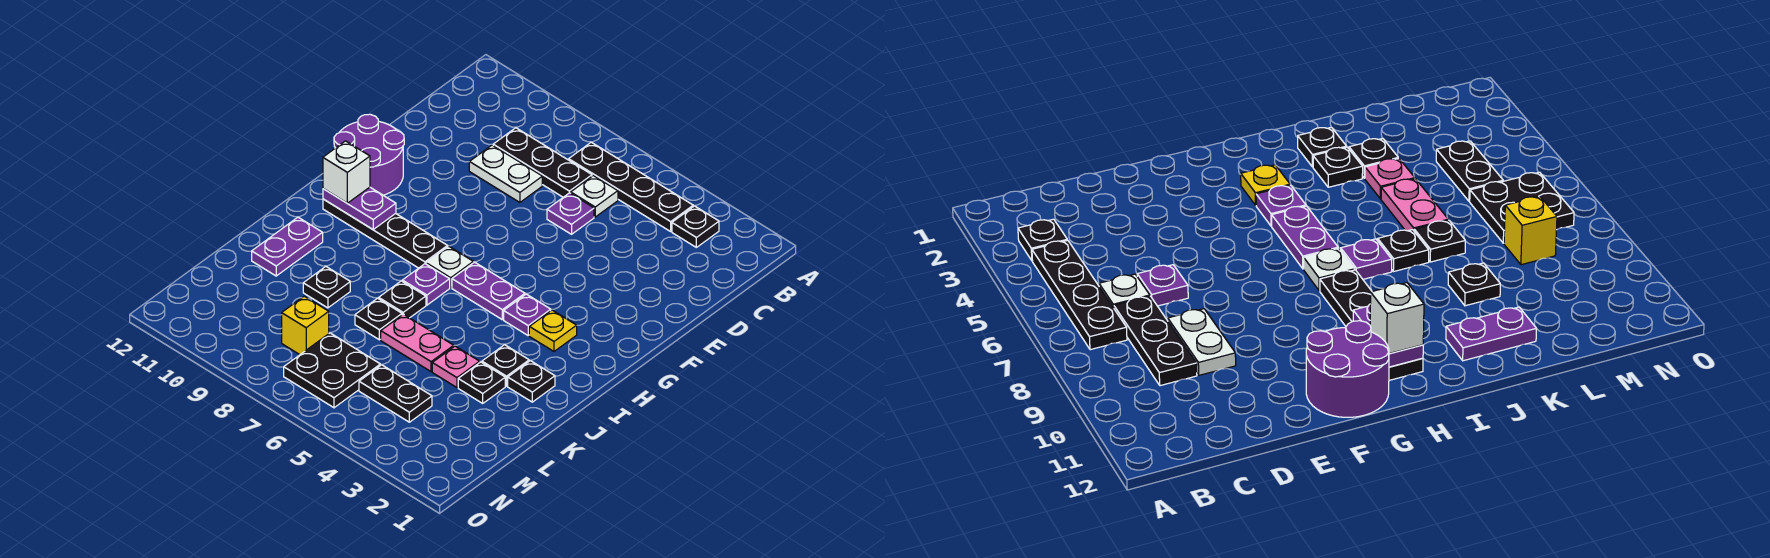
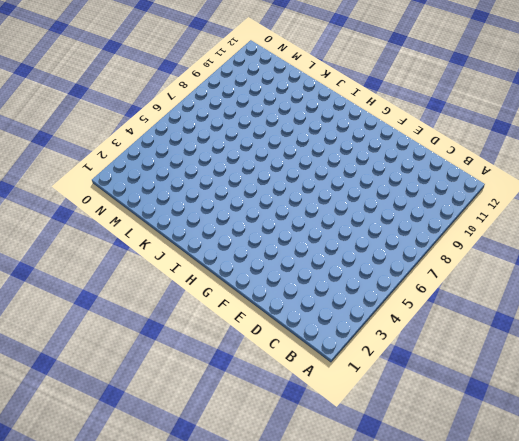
none -> black 1x1 plate [672,206,719,247]
none -> black 1x4 plate [569,142,693,231]
none -> white 1x1 plate [571,176,618,217]

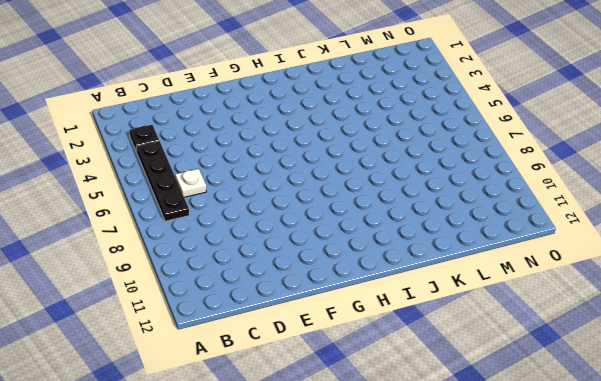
none -> black 1x3 plate [493,128,592,197]
none -> purple 1x1 plate [547,193,594,234]
none -> white 1x2 plate [469,145,542,202]

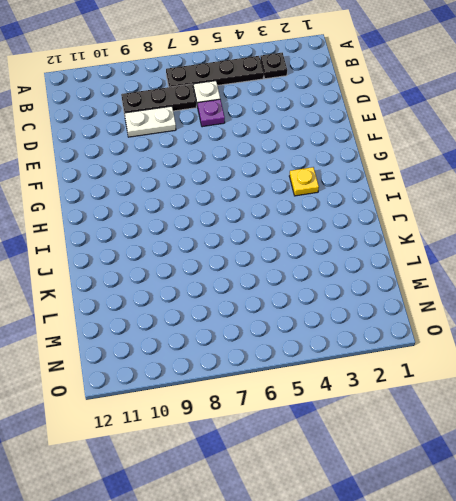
none -> purple 2x2 round brick [334,114,404,195]
none -> purple 1x1 plate [504,294,551,335]
none -> purple 1x2 plate [452,262,525,320]

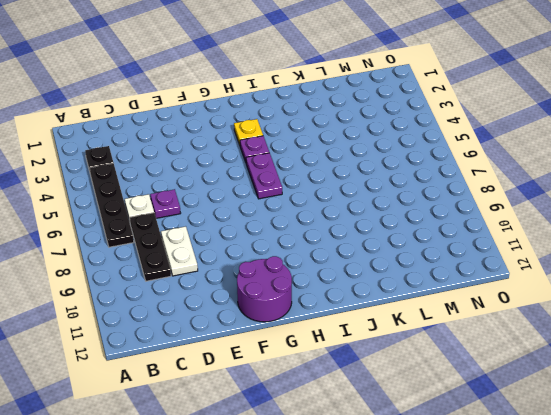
none -> white 1x1 plate [426,246,473,288]
none -> black 1x4 plate [323,199,448,268]
none -> purple 1x1 plate [402,264,450,305]

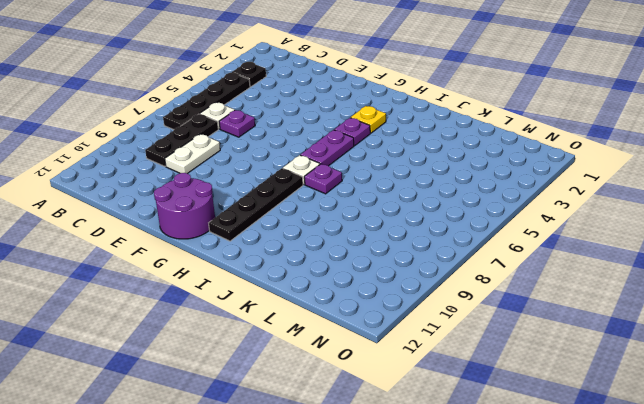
none -> black 1x1 plate [508,361,555,402]
none -> black 1x1 plate [482,345,529,386]
none -> black 1x1 plate [379,281,426,318]

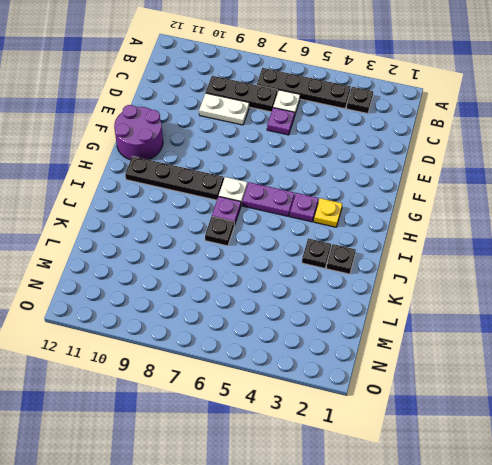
none -> purple 1x2 plate [252,217,323,276]
none -> black 1x1 plate [458,362,505,403]
none -> pink 1x1 plate [432,346,480,388]

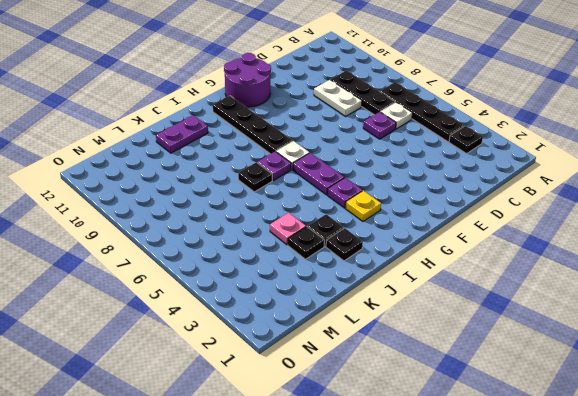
none -> pink 1x2 plate [381,314,454,372]
none -> black 1x1 plate [355,298,402,340]
none -> black 1x1 plate [303,267,350,308]

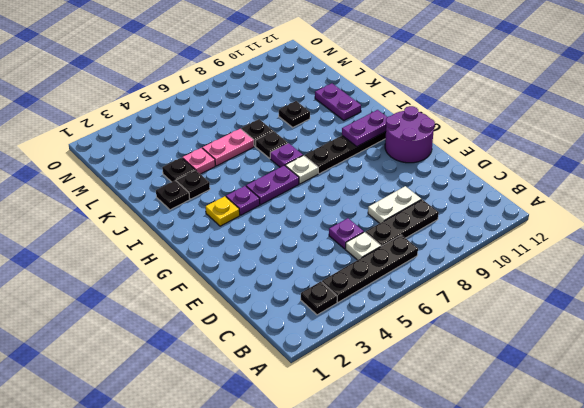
none -> black 1x2 plate [359,365,432,422]
none -> black 2x2 plate [284,333,380,408]
none -> yellow 1x1 brick [282,296,329,355]

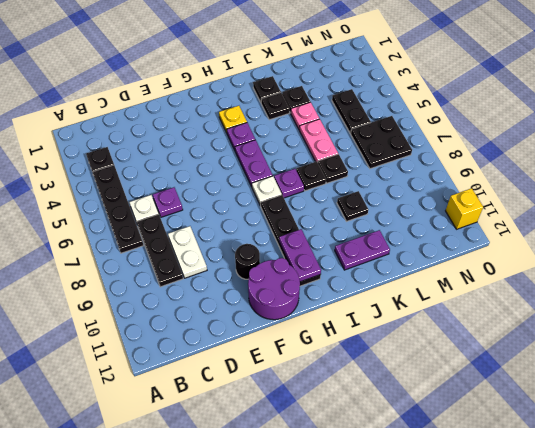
black 1x1 round brick [235,244,260,279] -> none
yellow 1x1 brick [446,188,483,229] -> yellow 1x1 brick moved to [282,296,329,355]
none -> white 1x1 brick [323,141,370,203]

